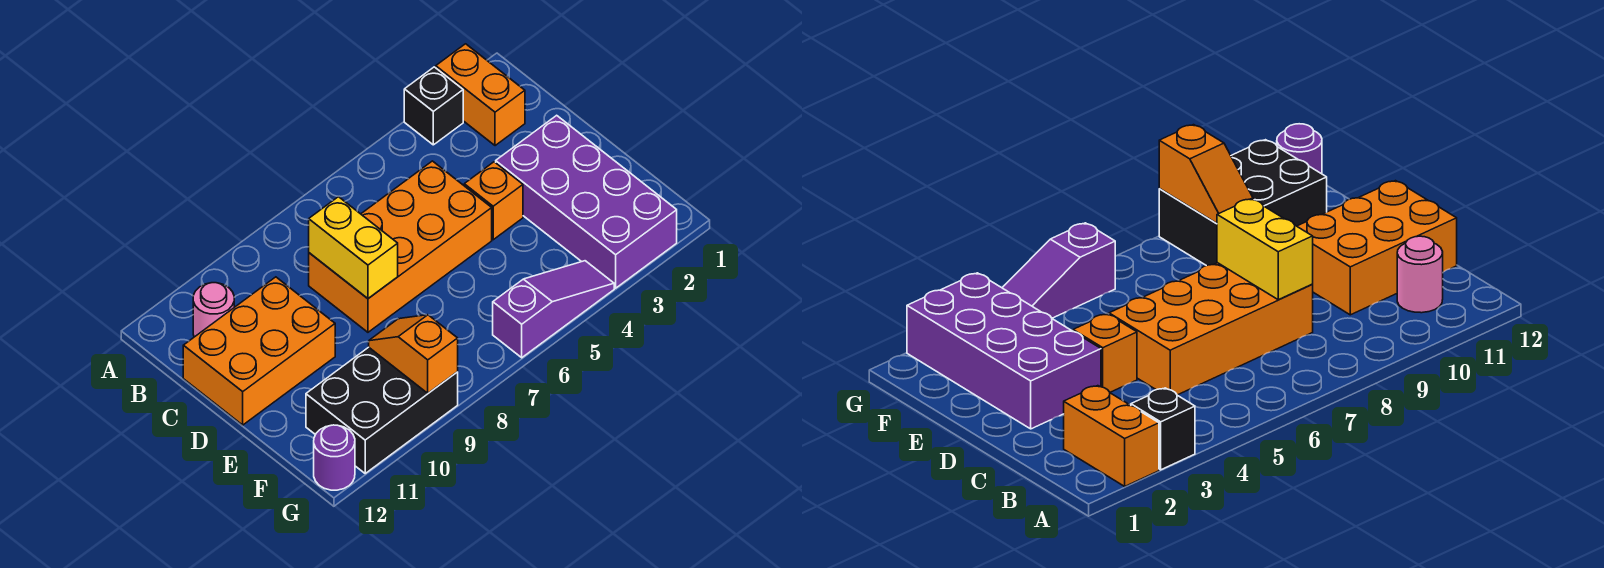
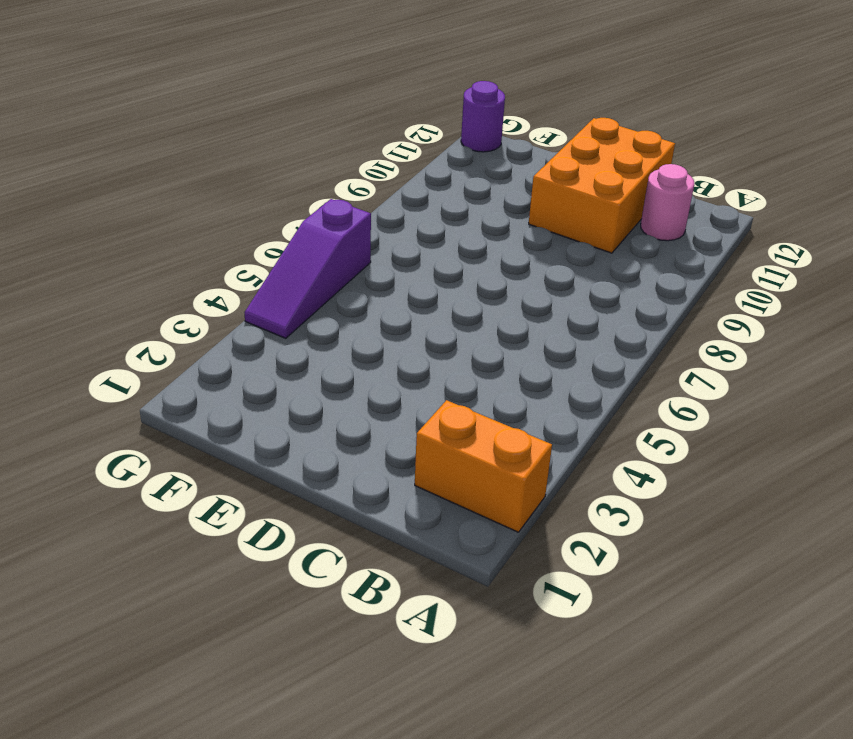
none -> black 1x1 brick [404,67,463,145]
none -> orange 2x4 brick [309,161,492,332]
none -> purple 2x4 brick [496,115,677,288]

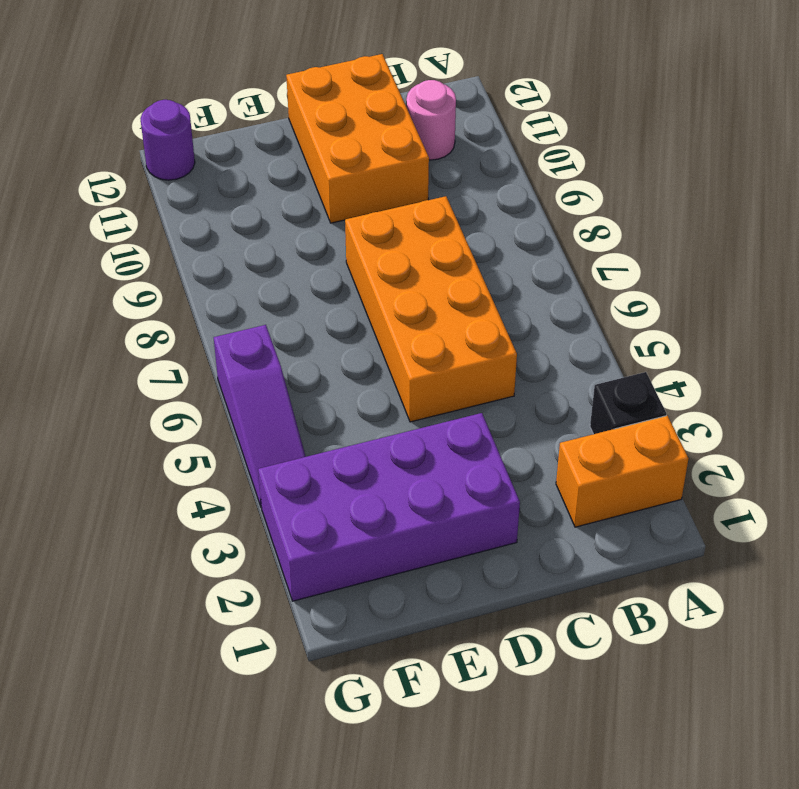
none -> orange 1x1 brick [464,162,523,240]
none -> black 2x3 brick [306,347,458,473]
none -> yellow 1x2 brick [309,197,398,298]

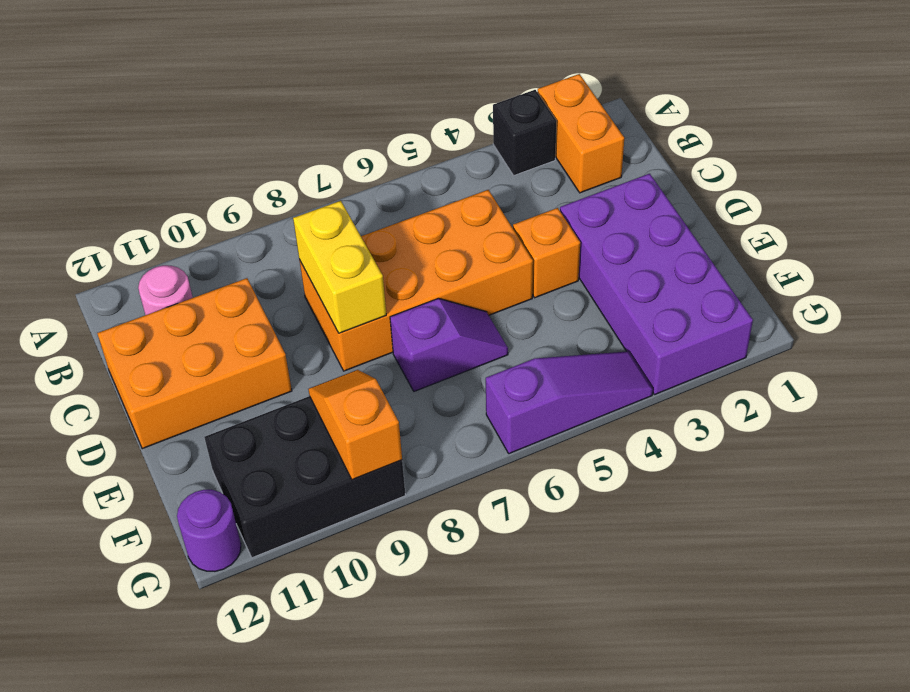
purple 1x2 slope [390,299,508,391] -> none

